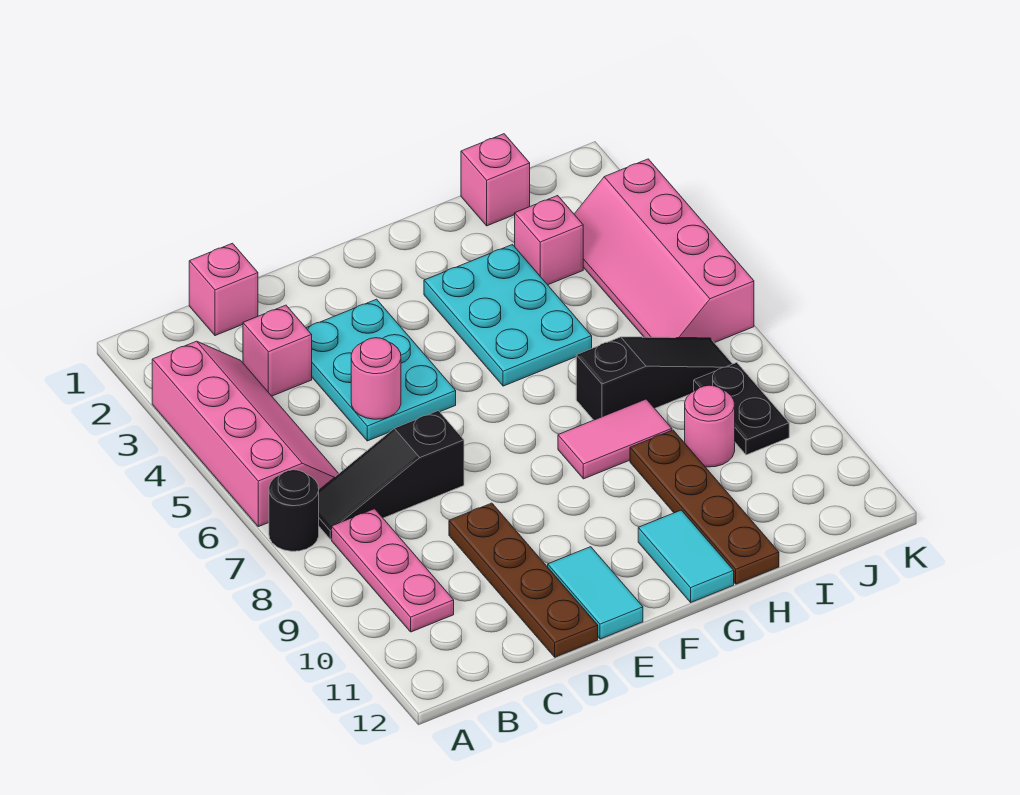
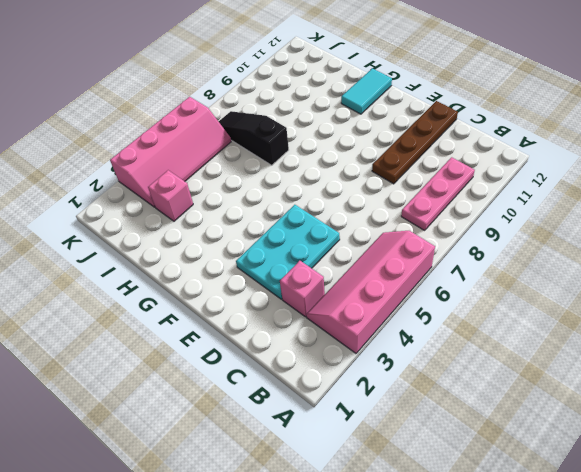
none -> black 1x1 round brick [269,470,319,551]
none -> black 1x3 slope [319,411,464,539]
none -> pink 1x1 brick [189,243,258,336]

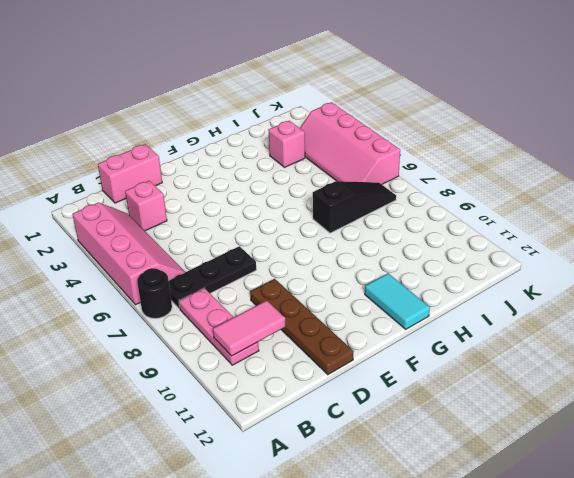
black 1x3 plate [169,246,256,309] -> black 1x3 slope [319,411,464,539]
pink 1x2 tile [213,300,286,356] -> pink 1x2 tile moved to [558,399,672,479]
pink 1x2 brick [98,144,162,203] -> pink 1x1 brick [189,243,258,336]
none -> cyan 2x3 plate [306,299,456,441]
none -> cyan 1x2 tile [548,547,643,639]
none -> cyan 2x3 plate [424,245,592,386]

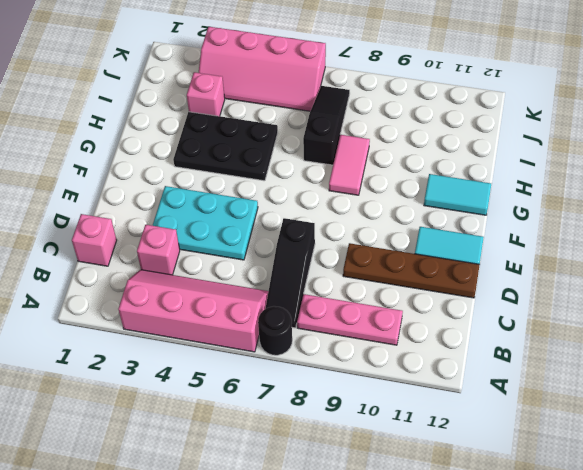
black 2x3 plate [173,112,278,181] -> cyan 2x3 plate [424,245,592,386]
none -> brown 1x4 plate [630,430,779,584]
none -> pink 1x1 brick [461,134,530,226]
none -> pink 1x1 round brick [685,385,735,467]

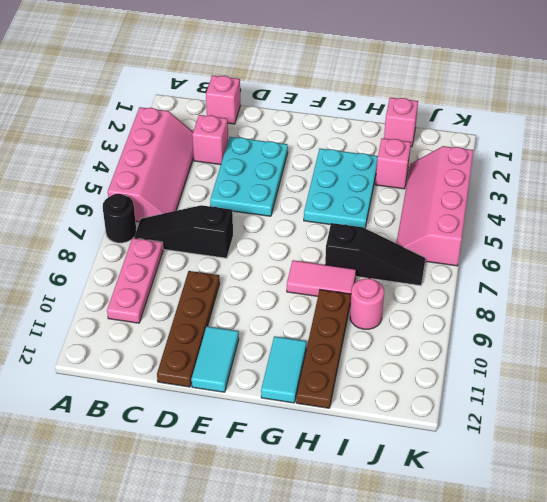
none -> black 1x2 plate [694,363,789,455]
none -> pink 1x1 round brick [351,338,401,419]

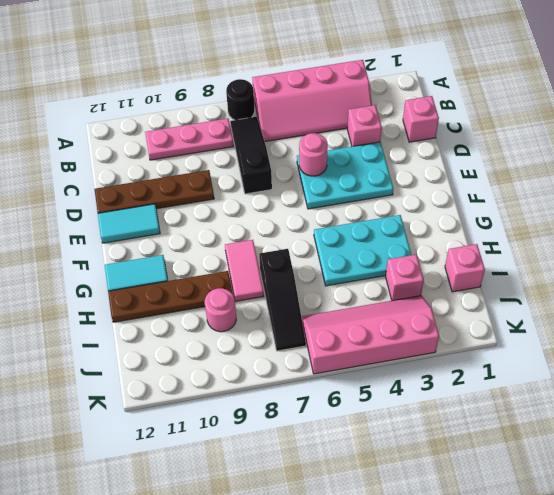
none -> black 1x2 plate [694,363,789,455]

